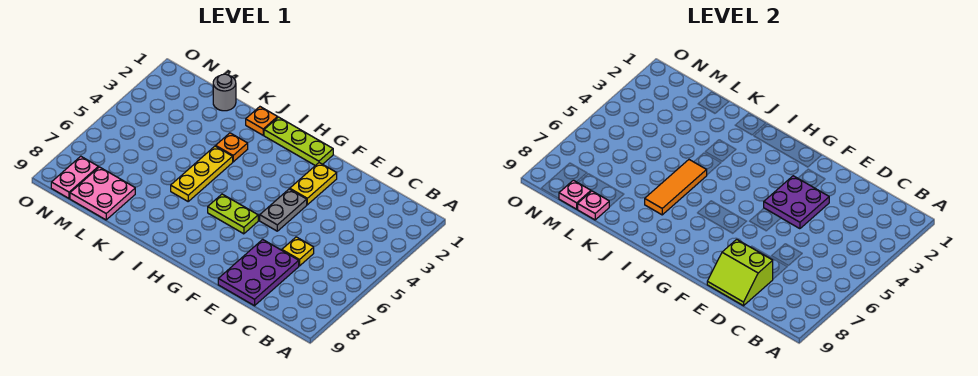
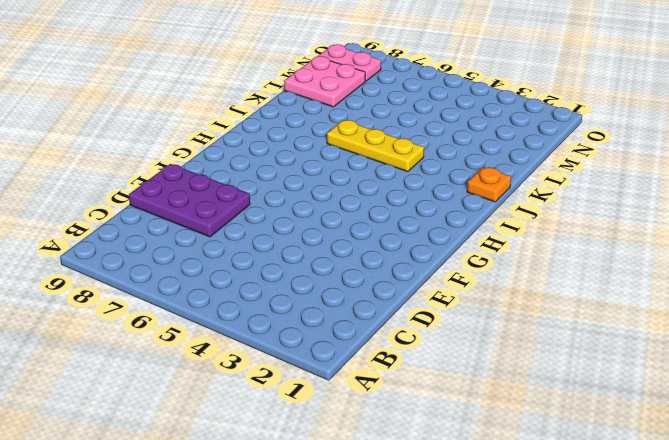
none -> yellow 1x1 plate [282,237,314,266]
none -> yellow 1x2 plate [290,163,337,205]
none -> grey 1x2 plate [260,189,307,231]

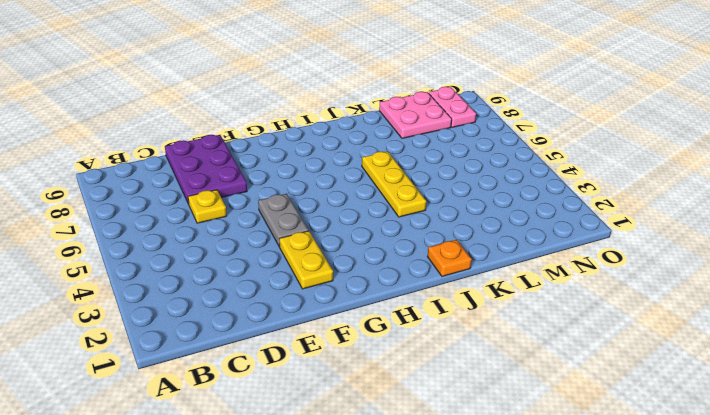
none -> lime 1x3 plate [264,117,333,166]
none -> lime 1x2 plate [208,194,258,234]
none -> orange 1x1 plate [216,133,248,162]

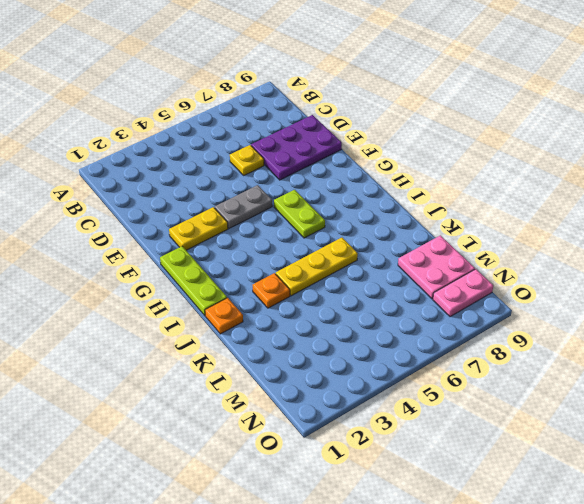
none -> grey 1x1 round brick [213,74,236,111]
none -> lime 2x2 slope [707,239,773,306]
none -> purple 2x2 plate [764,176,829,229]

